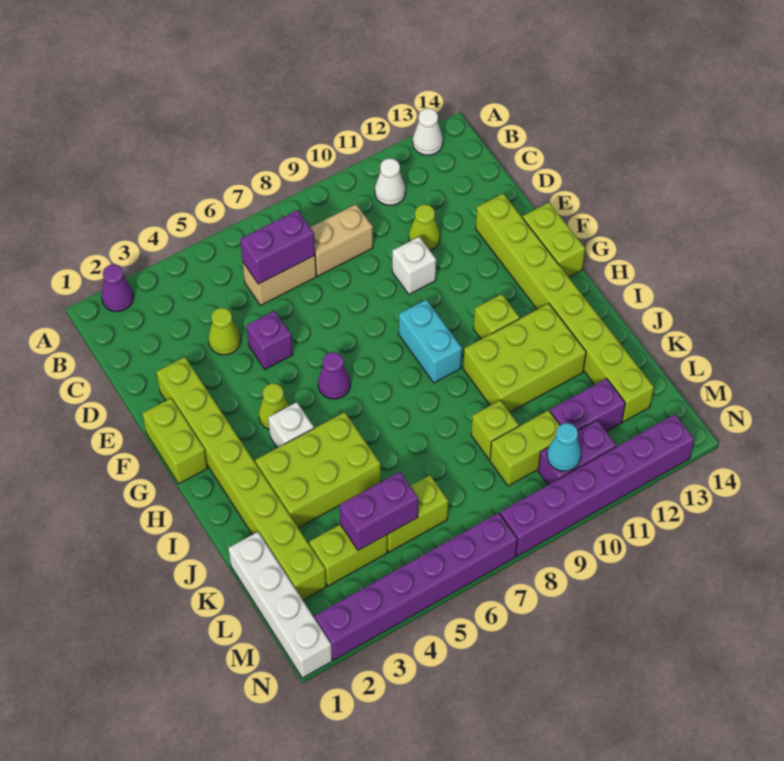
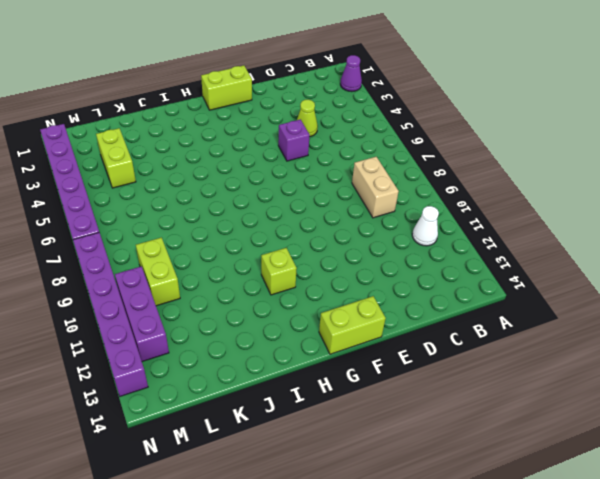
purple 1x3 brick [115,266,169,362] -> purple 1x2 brick [538,420,616,485]
none -> white 1x1 cone [413,108,443,155]
none -> tan 1x2 brick [243,256,316,306]
none -> lime 1x1 cone [409,204,440,250]
none -> lime 1x8 brick [156,357,326,600]

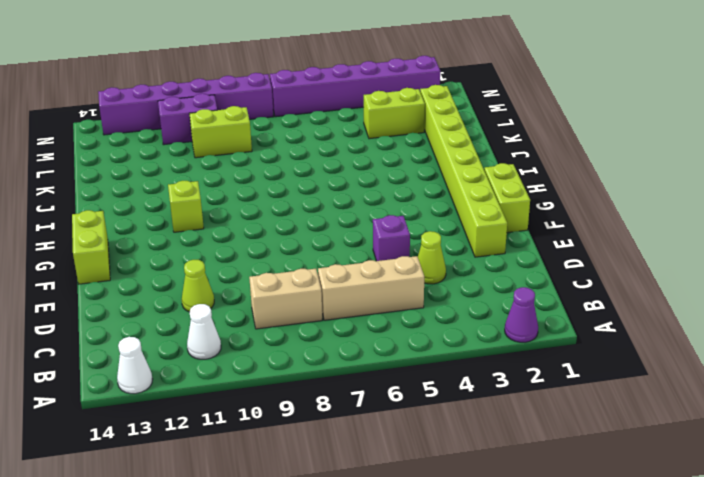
tan 1x3 brick [318,256,424,320] -> tan 1x2 brick [243,256,316,306]
none -> white 1x1 brick [392,237,436,294]
none -> lime 1x8 brick [476,194,654,422]
none -> lime 1x1 cone [259,383,289,429]
none -> purple 1x1 cone [318,352,350,399]

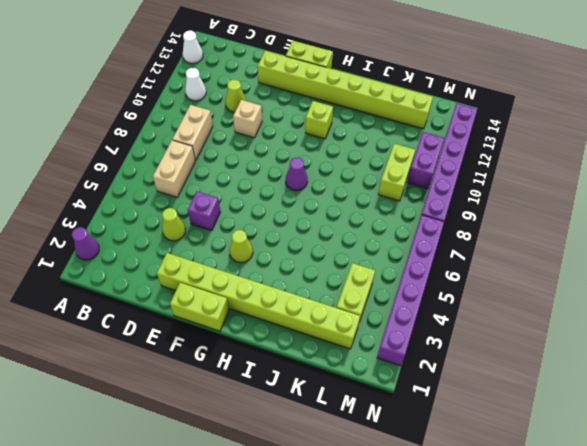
tan 1x1 brick [233,100,262,138] -> white 1x1 brick [392,237,436,294]
purple 1x1 cone [286,158,308,191] -> purple 1x1 cone moved to [318,352,350,399]
none -> cyan 1x2 brick [399,300,462,383]
none -> white 1x1 brick [268,402,314,448]
none -> lime 2x3 brick [255,412,381,528]
none -> lime 2x3 brick [463,304,586,412]

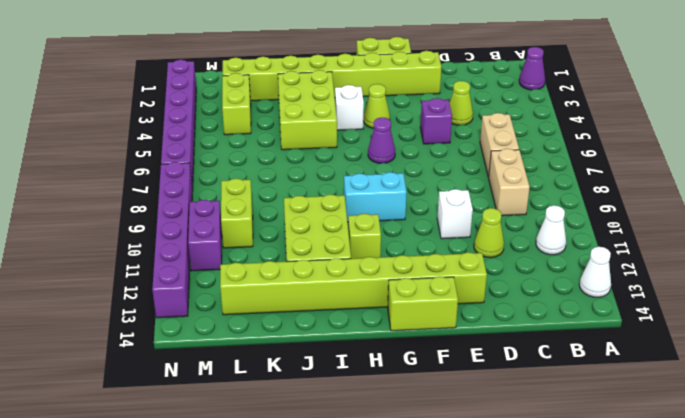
none -> white 1x4 brick [228,532,332,678]
none -> lime 1x1 brick [471,400,519,460]
none -> lime 1x2 brick [387,475,448,552]
none -> purple 1x2 brick [550,379,625,431]

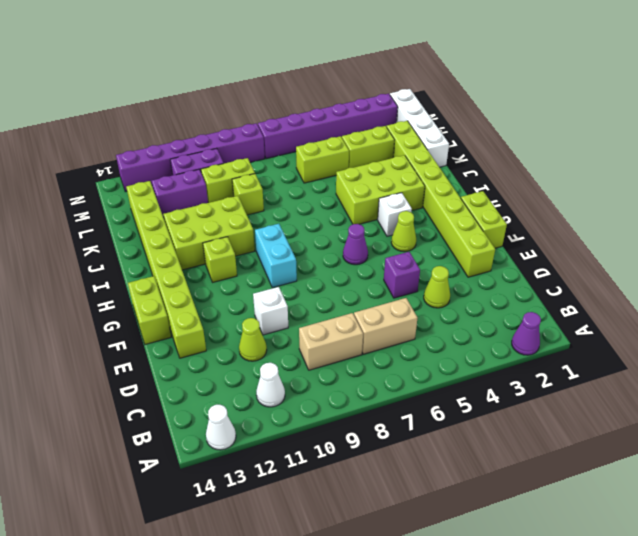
none -> purple 1x2 brick [240,210,315,284]
none -> purple 1x2 brick [339,472,418,550]
none -> cyan 1x1 cone [547,423,581,471]

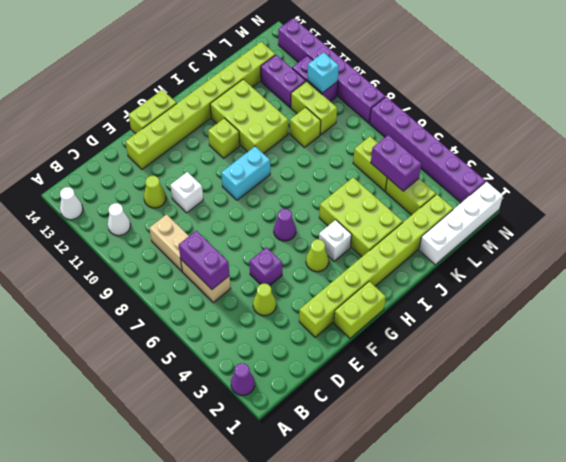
cyan 1x1 brick [307,52,339,93] -> cyan 1x1 cone [547,423,581,471]

